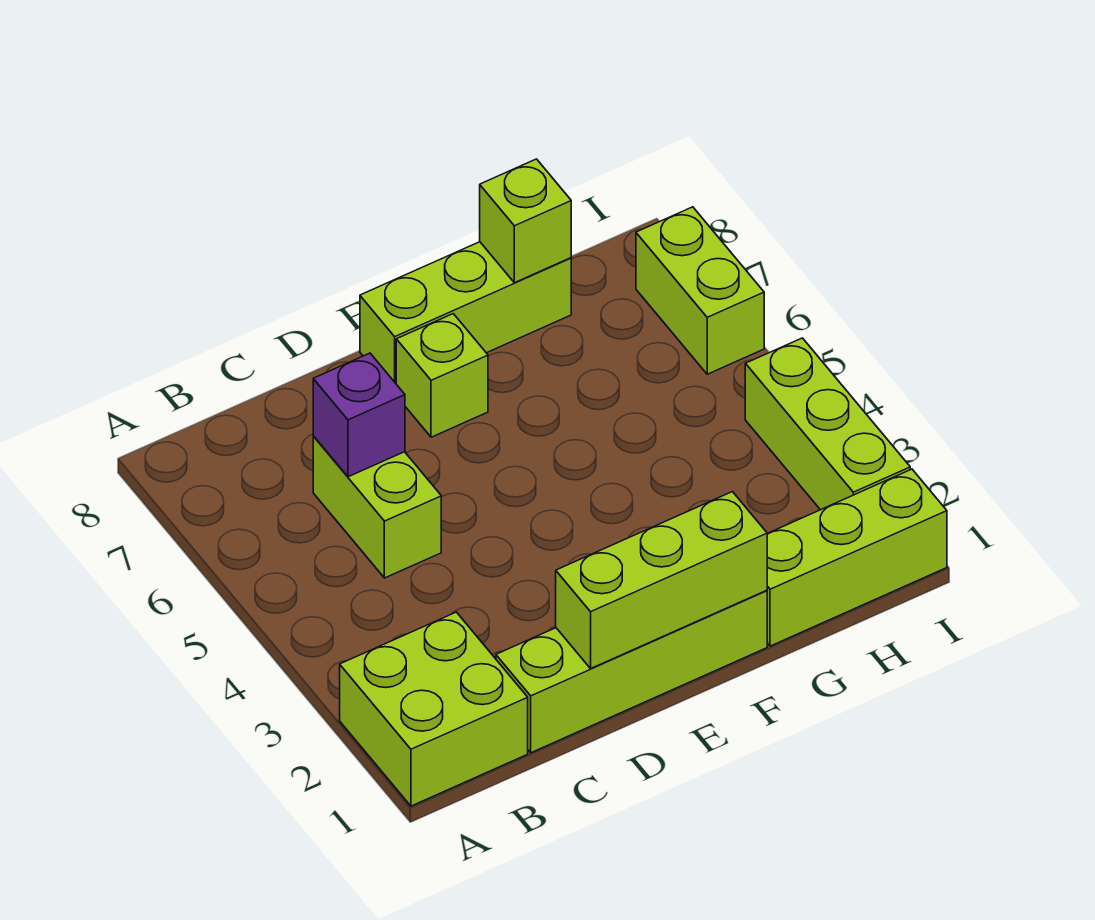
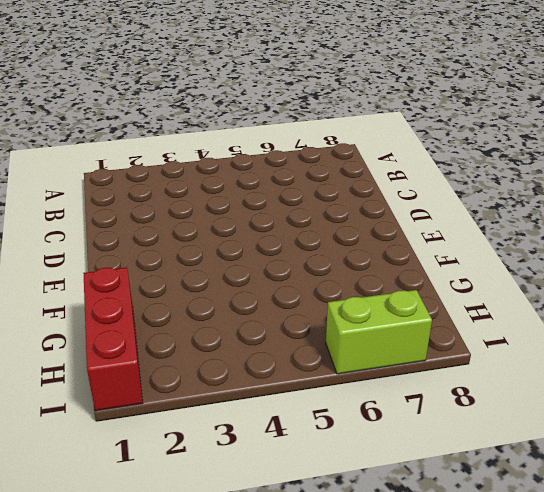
red 1x3 brick [83,267,143,411] -> lime 1x3 brick [767,469,947,646]
none -> lime 2x2 brick [340,612,528,806]
none -> lime 1x4 brick [496,590,767,753]

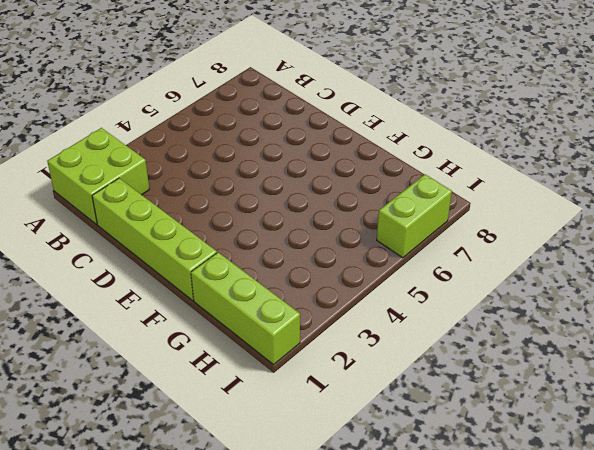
none -> lime 1x2 brick [313,436,441,578]
none -> lime 1x1 brick [396,314,488,437]

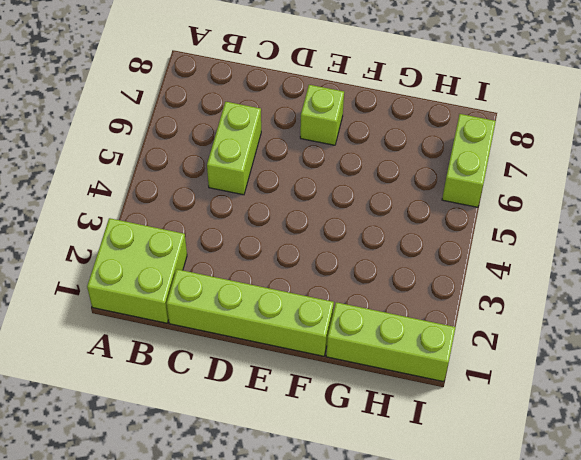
none -> lime 1x3 brick [360,242,571,383]
none -> lime 1x3 brick [745,338,910,510]

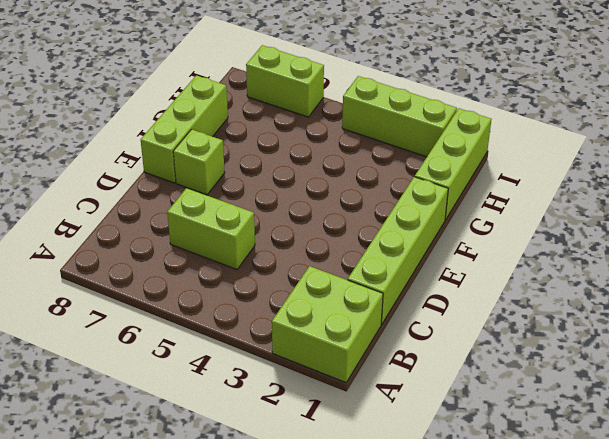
none -> purple 1x1 brick [313,353,405,477]
none -> lime 1x3 brick [556,492,767,668]

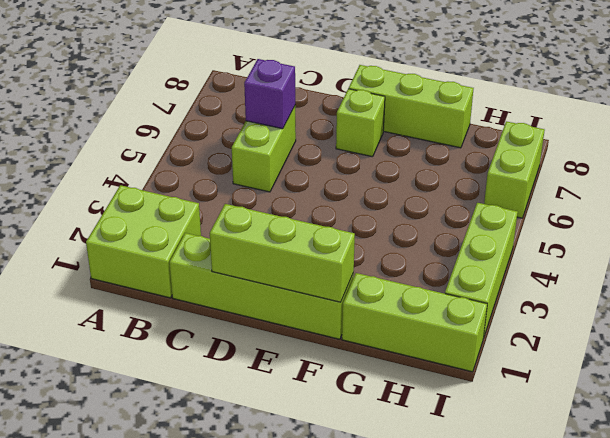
none -> lime 1x1 brick [480,159,571,283]

